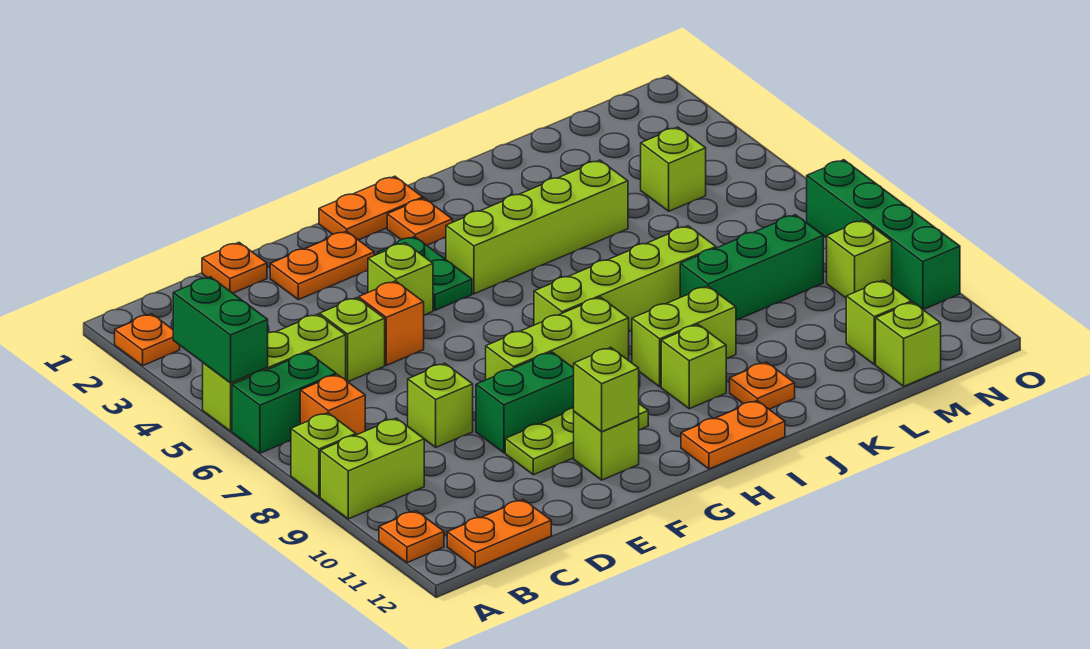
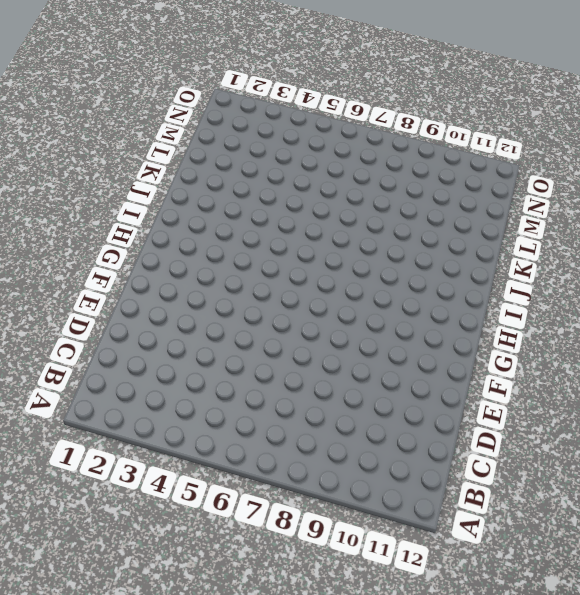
none -> orange 1x1 plate [115,314,180,366]
none -> lime 1x3 brick [203,314,346,431]
none -> green 1x2 brick [232,353,336,453]
none -> lime 1x1 brick [291,413,356,497]

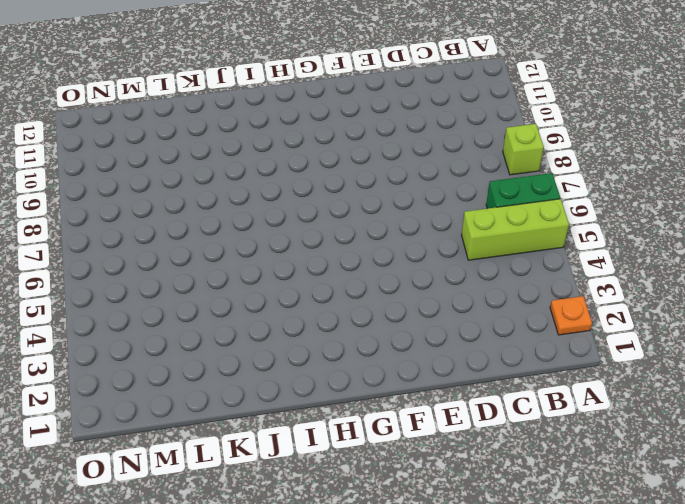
none -> lime 1x2 brick [320,418,424,519]
none -> orange 1x1 plate [379,511,444,563]
none -> orange 1x1 brick [300,374,365,435]
none -> orange 1x2 plate [447,500,551,568]

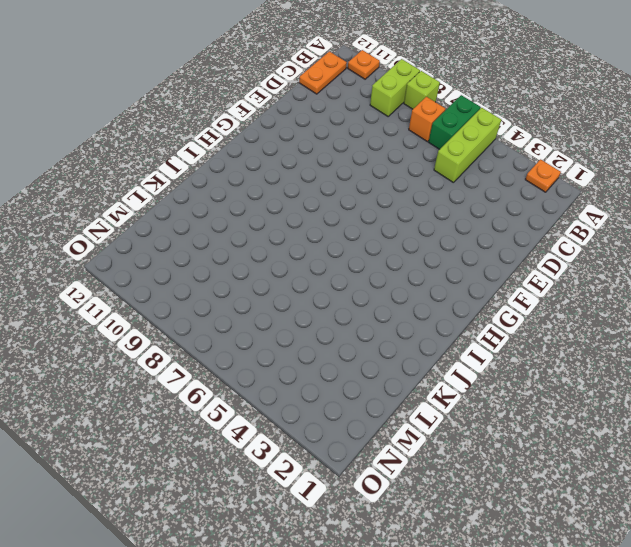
none -> orange 1x1 plate [202,243,267,293]
none -> lime 1x1 brick [320,298,385,382]
none -> lime 1x1 brick [408,363,473,447]
none -> orange 1x2 plate [270,231,374,300]

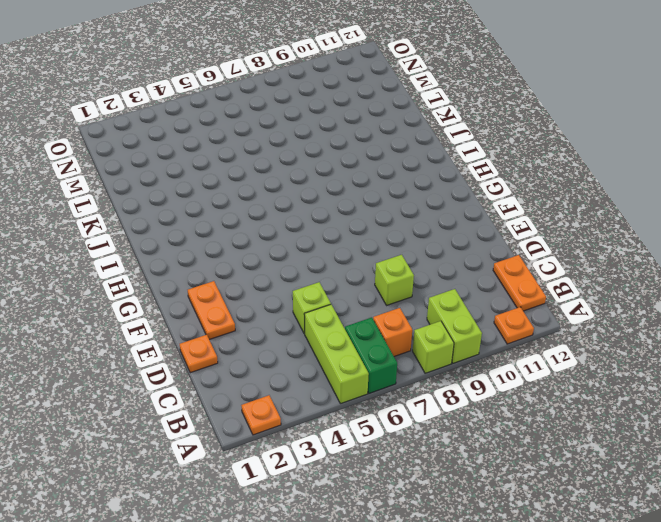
none -> orange 1x1 brick [359,281,424,365]
none -> green 1x2 brick [476,352,574,453]
none -> lime 1x3 plate [505,404,648,475]
none -> lime 1x1 brick [368,243,433,315]

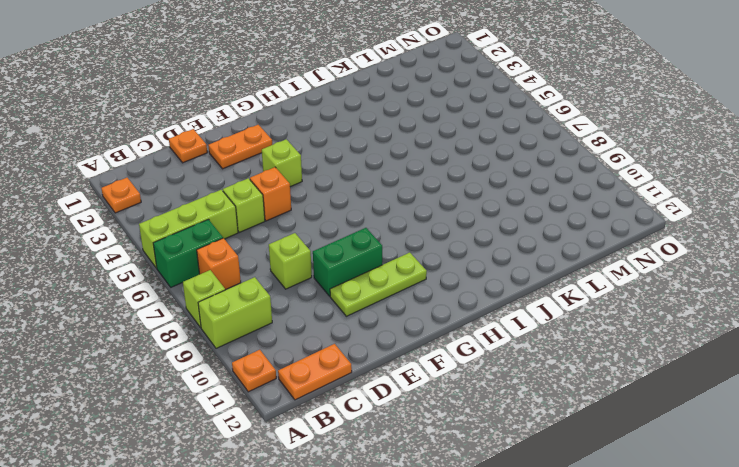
none -> lime 1x3 brick [486,297,629,380]
none -> lime 1x1 brick [574,412,639,480]
none -> orange 1x2 plate [319,176,423,240]
none -> green 1x2 plate [378,237,472,310]

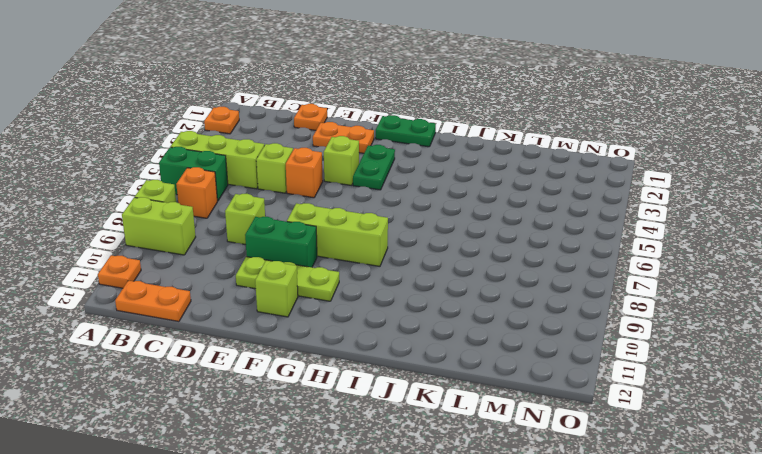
green 1x2 plate [376,115,436,147] -> orange 1x2 plate [319,176,423,240]
none -> orange 1x1 plate [387,198,452,245]
none -> lime 1x4 brick [446,160,628,294]
none -> lime 1x4 brick [534,226,716,331]
none -> orange 1x2 plate [681,401,785,469]

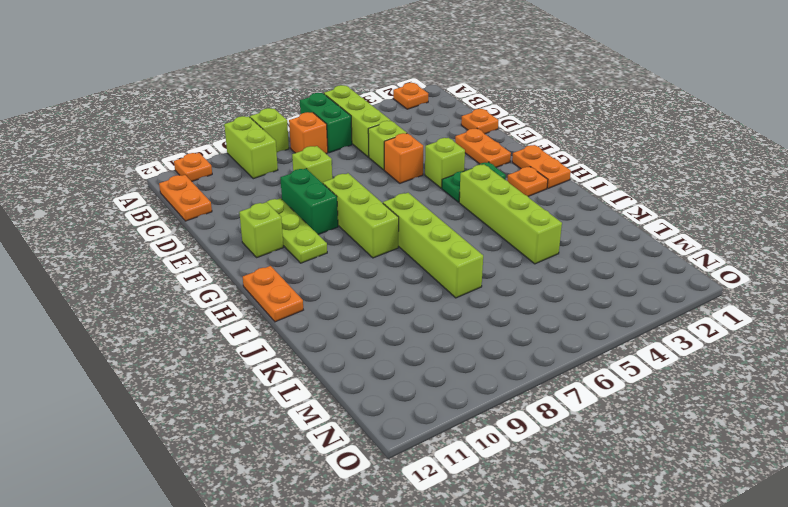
none -> lime 1x2 brick [632,286,736,387]
none -> lime 1x1 brick [661,325,726,409]
none -> orange 1x1 plate [730,362,795,409]
none -> green 1x3 brick [680,215,823,320]

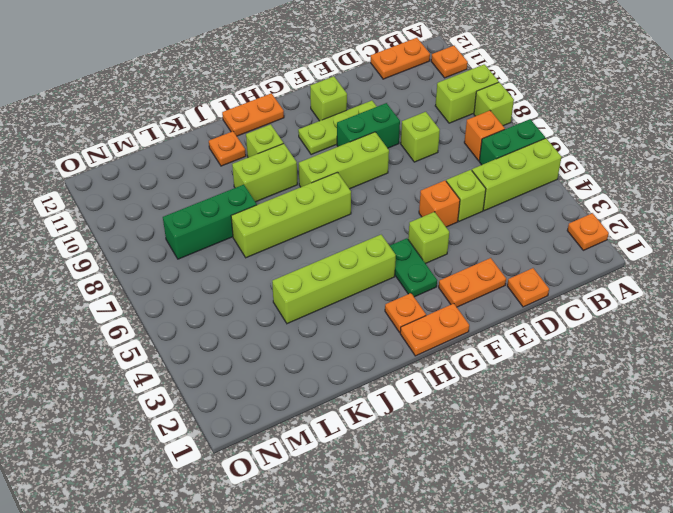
none -> lime 1x1 brick [641,127,706,211]
none -> lime 1x1 brick [846,280,911,365]
none -> lime 1x1 brick [876,302,941,386]
none -> lime 1x1 brick [827,220,892,298]

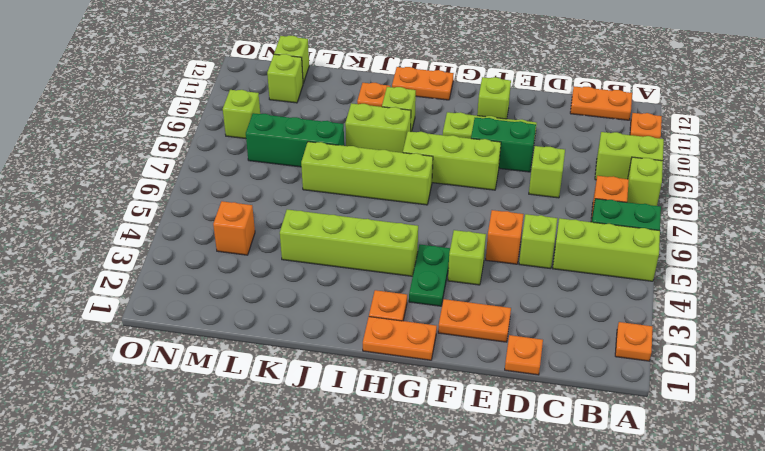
orange 1x1 brick [213,201,255,255] -> lime 1x1 brick [641,127,706,211]
none -> green 1x4 brick [807,160,960,310]
none -> green 1x2 brick [173,277,268,383]
none -> lime 1x1 brick [574,348,639,432]

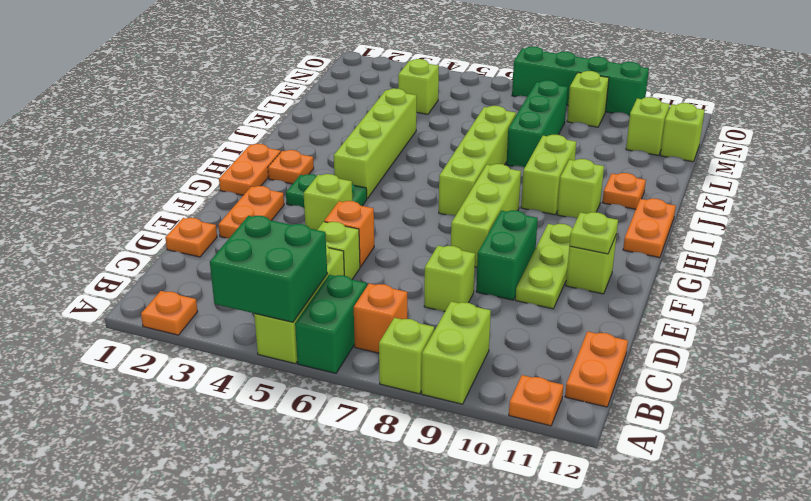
green 2x2 brick [210,216,327,322] -> green 1x2 brick [173,277,268,383]
lime 1x1 plate [569,212,618,254] -> lime 1x1 brick [574,348,639,432]

